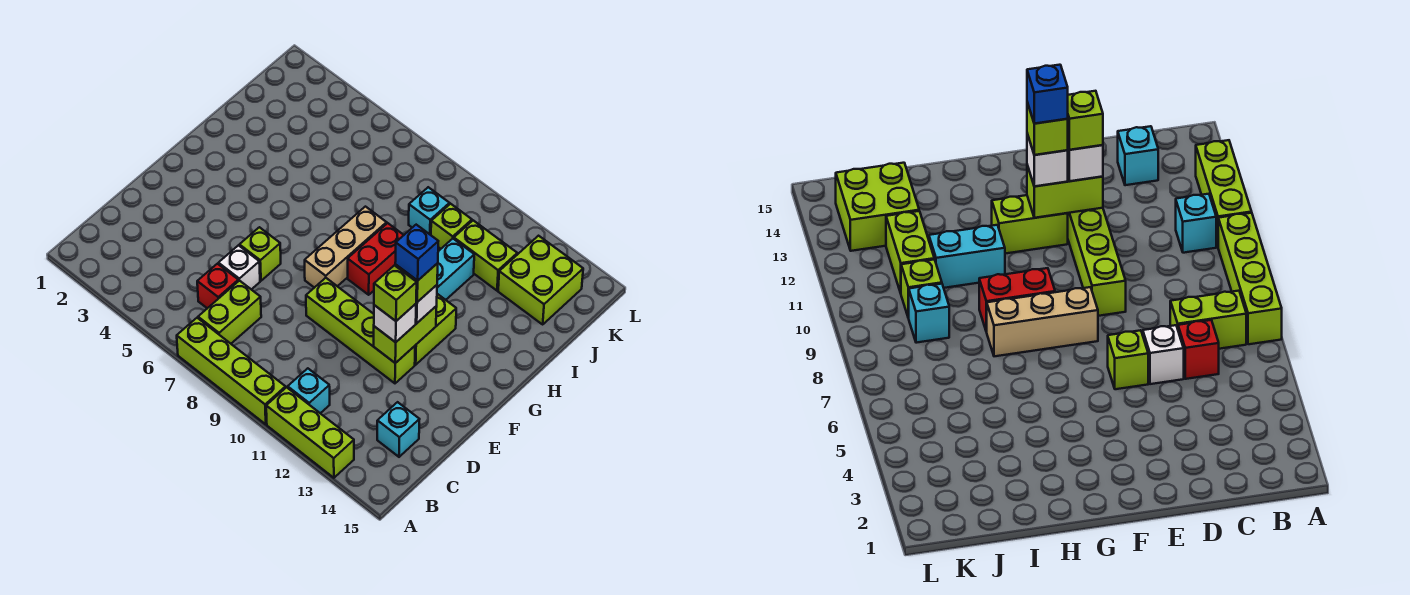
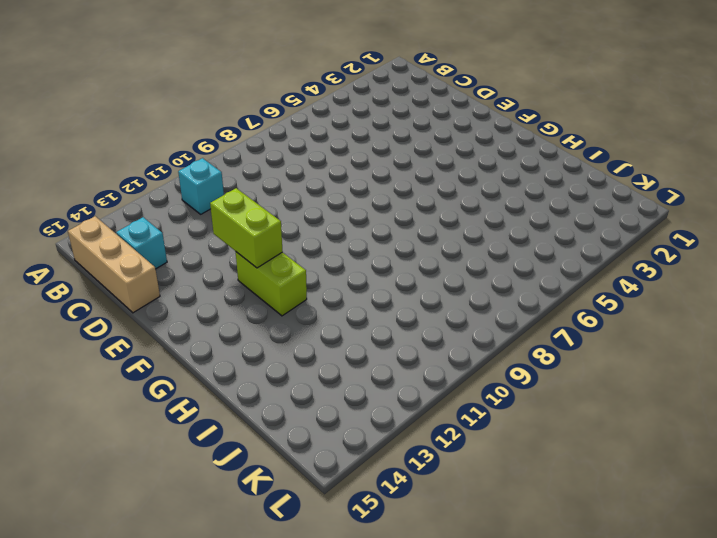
tan 1x3 brick [68,216,160,313] -> tan 1x3 brick moved to [305,207,387,288]
none -> lime 1x4 brick [177,318,286,424]
none -> lime 1x3 brick [266,387,354,478]
none -> lime 1x2 brick [198,280,261,344]

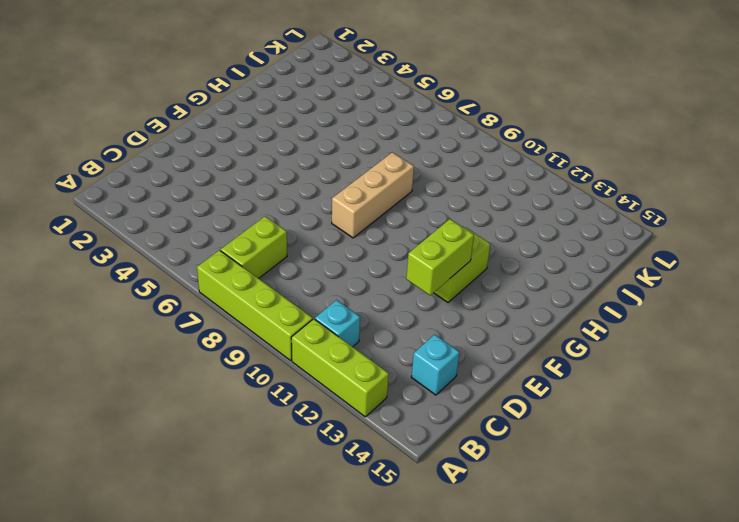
none -> red 1x1 brick [197,264,238,308]
none -> white 1x1 brick [218,245,260,289]
none -> lime 1x1 brick [239,227,281,281]

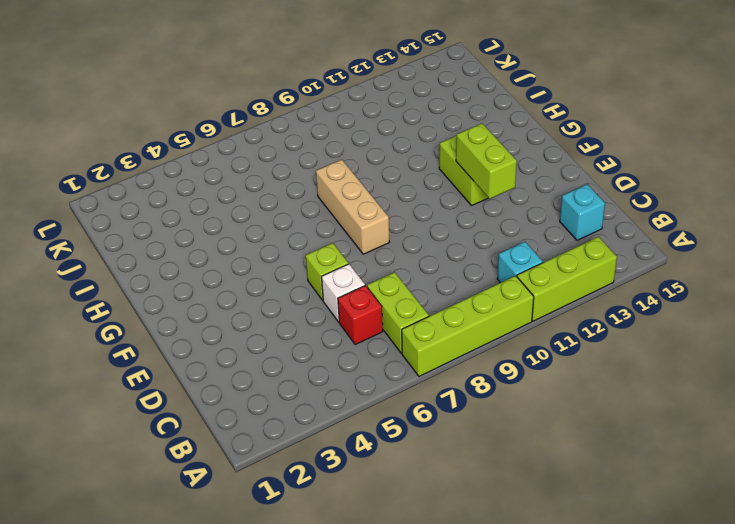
none -> lime 1x4 brick [306,278,415,383]
none -> red 1x2 brick [348,223,404,295]
none -> cyan 1x2 brick [437,239,474,300]

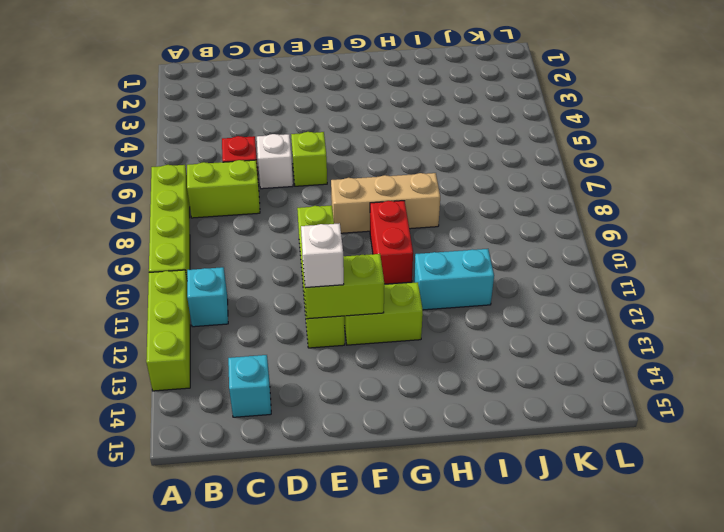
red 1x2 brick [370,201,413,284] -> red 1x2 brick turned to [348,223,404,295]
none -> cyan 1x1 brick [409,187,449,235]
none -> lime 1x1 brick [431,204,472,249]
none -> lime 1x2 brick [454,220,517,291]

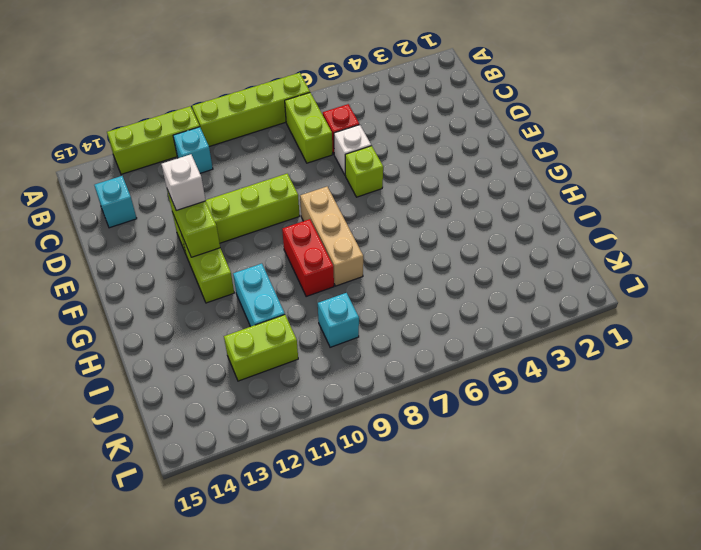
none -> lime 1x1 brick [431,204,472,249]
none -> lime 2x2 brick [498,236,583,324]
none -> white 1x1 brick [416,285,437,323]

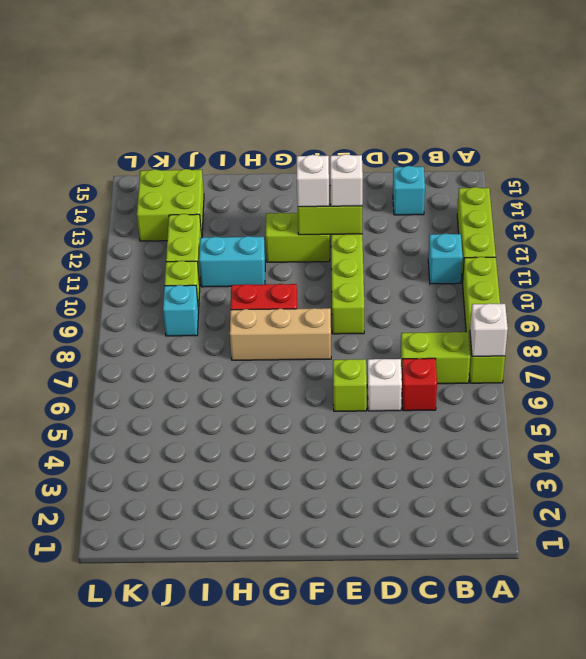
white 1x1 brick [470,303,508,356] -> none
none -> lime 1x1 brick [374,265,417,321]
none -> lime 1x1 brick [395,263,438,302]
none -> blue 1x1 brick [395,225,438,281]

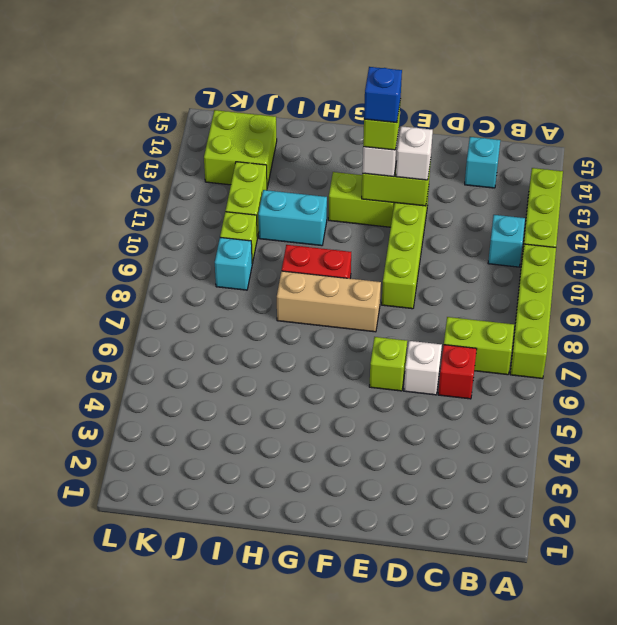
none -> lime 1x1 brick [374,265,417,321]

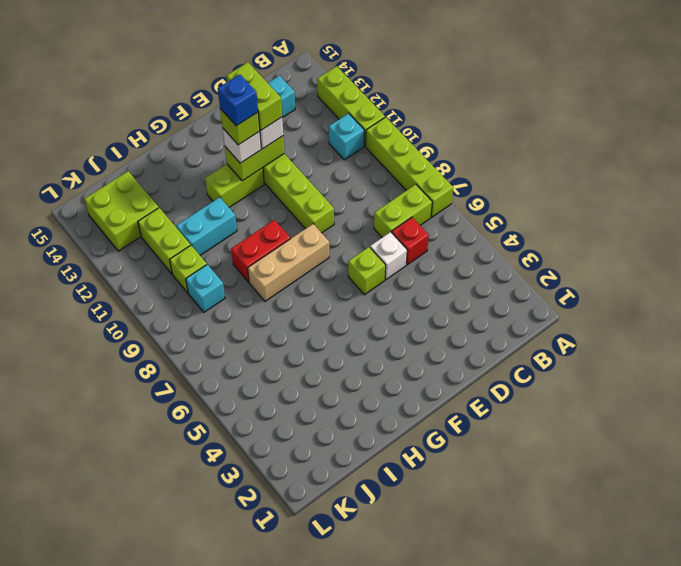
lime 1x2 brick [226,62,282,130] -> lime 1x1 brick [374,265,417,321]

